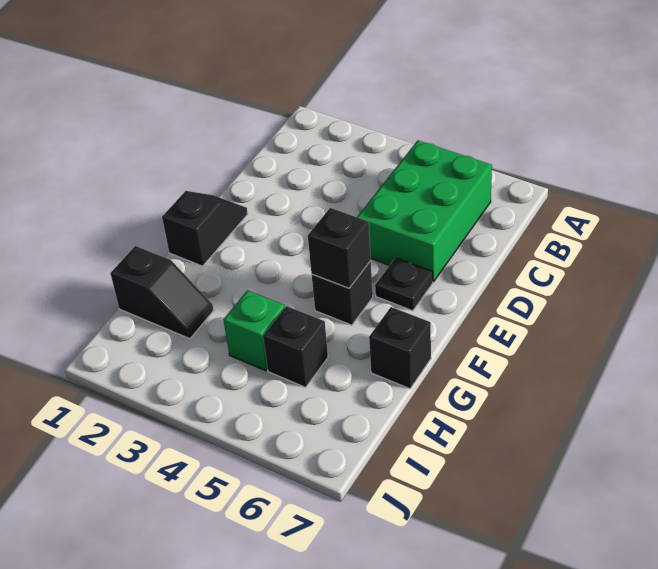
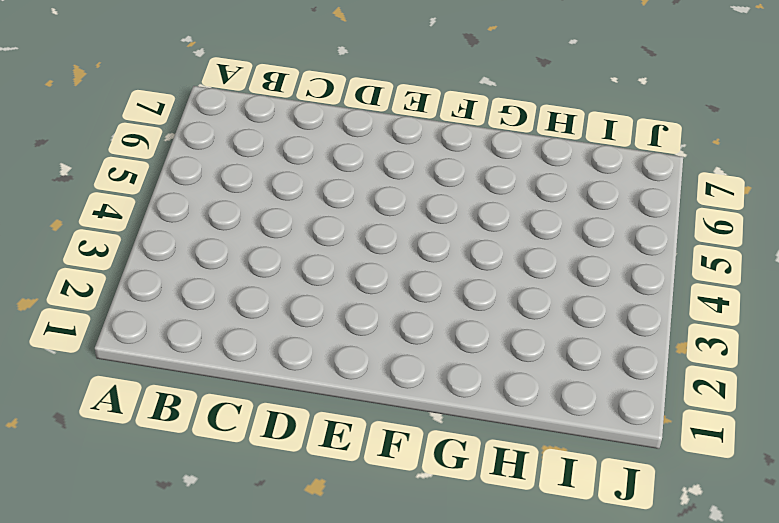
none -> green 2x3 brick [357,140,492,282]
none -> black 1x2 slope [162,191,248,266]

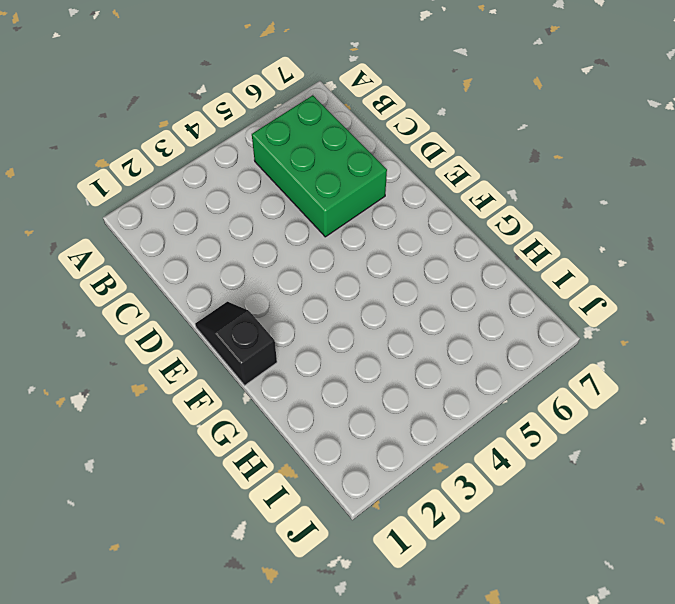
none -> black 1x1 plate [375,258,433,311]
none -> black 1x1 brick [312,261,373,325]

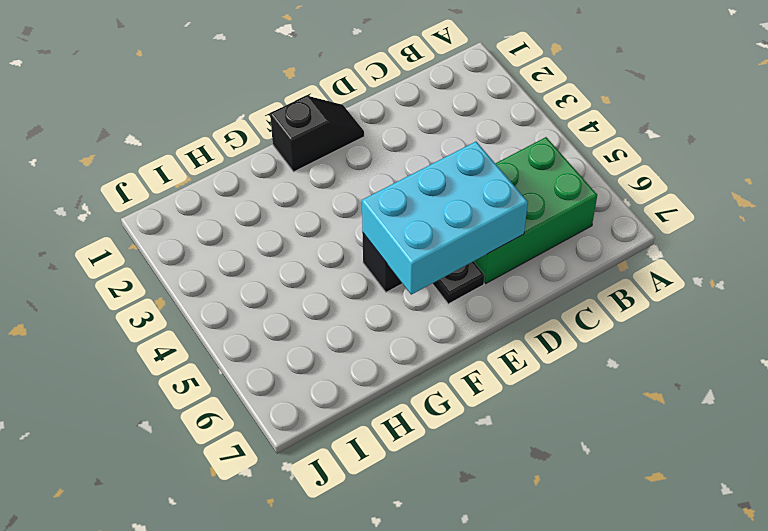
cyan 2x3 brick [362,142,528,294] -> black 1x1 brick [308,208,371,288]
none -> black 1x1 brick [369,307,431,389]
none -> black 1x2 slope [110,246,214,339]

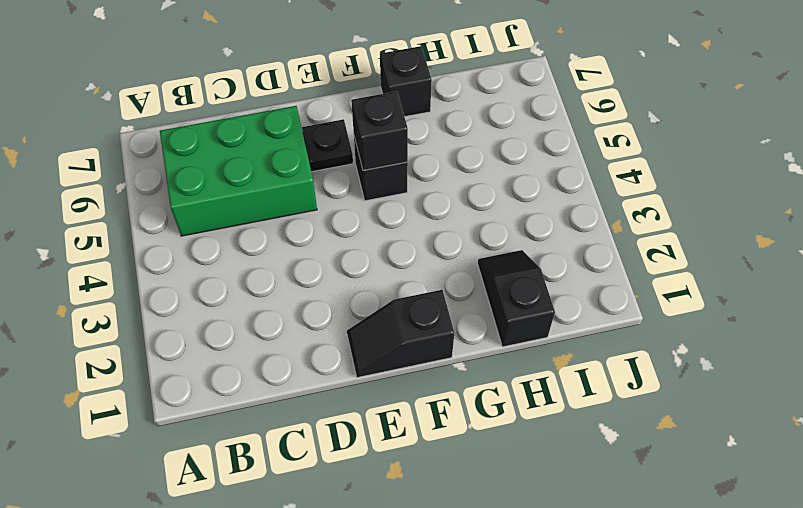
none -> green 1x1 brick [224,290,285,371]
none -> black 1x1 brick [263,306,328,387]

